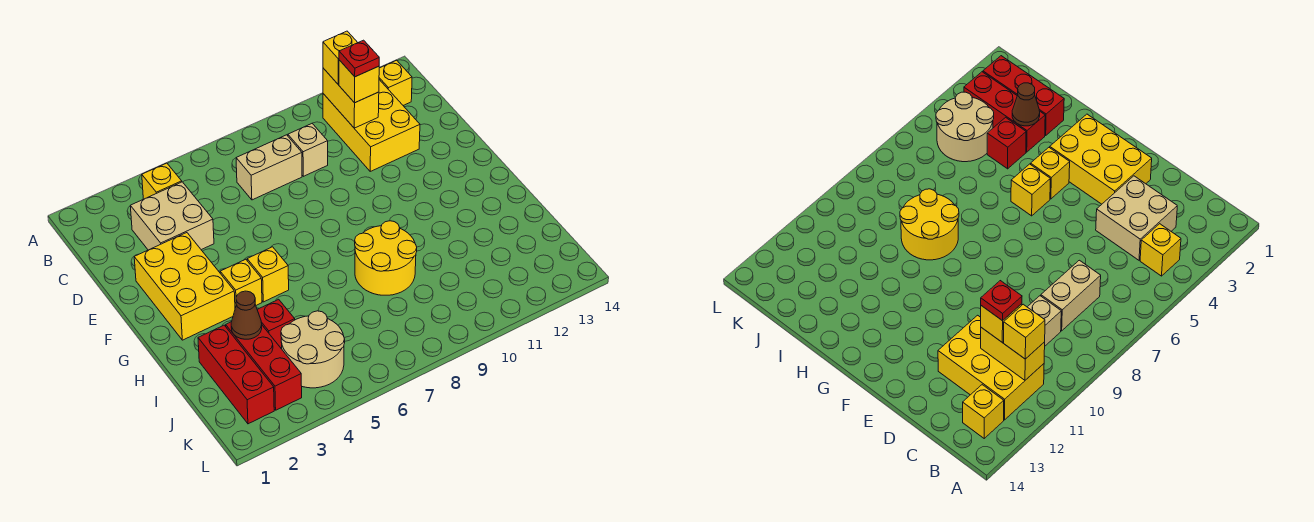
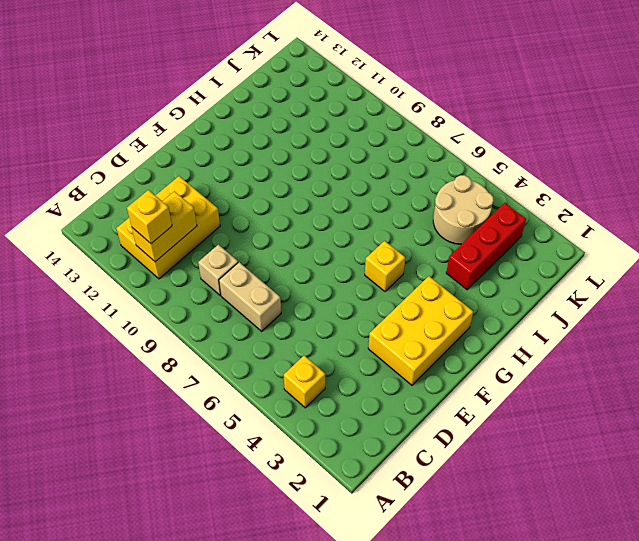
none -> yellow 1x1 brick [379,60,412,105]
none -> tan 2x2 brick [130,182,214,250]
none -> yellow 1x1 brick [220,259,262,308]

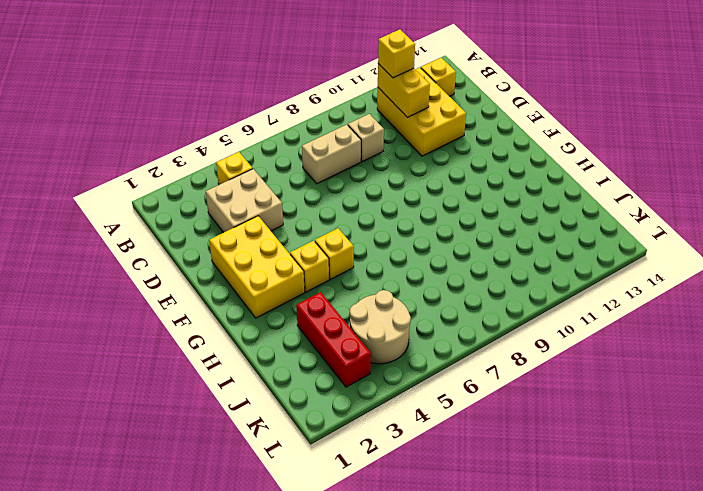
none -> yellow 2x2 round brick [355,221,417,295]
none -> red 1x3 brick [198,325,274,424]
none -> red 1x1 brick [257,299,295,349]

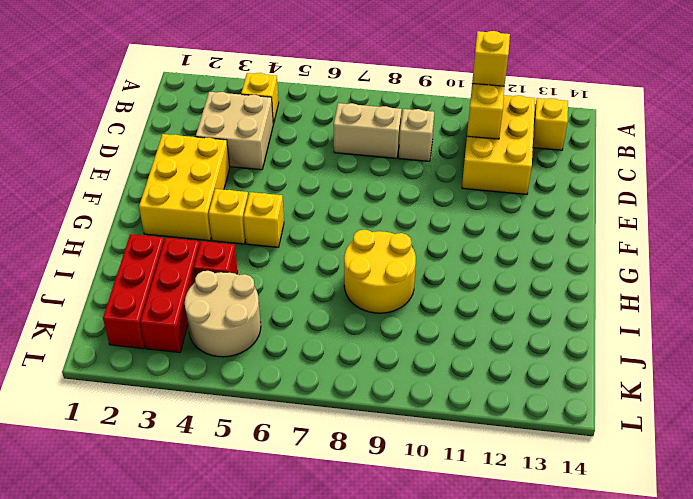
none -> brown 1x1 cone [231,291,262,339]
none -> yellow 1x1 brick [339,60,379,103]
none -> red 1x1 plate [339,40,379,77]

